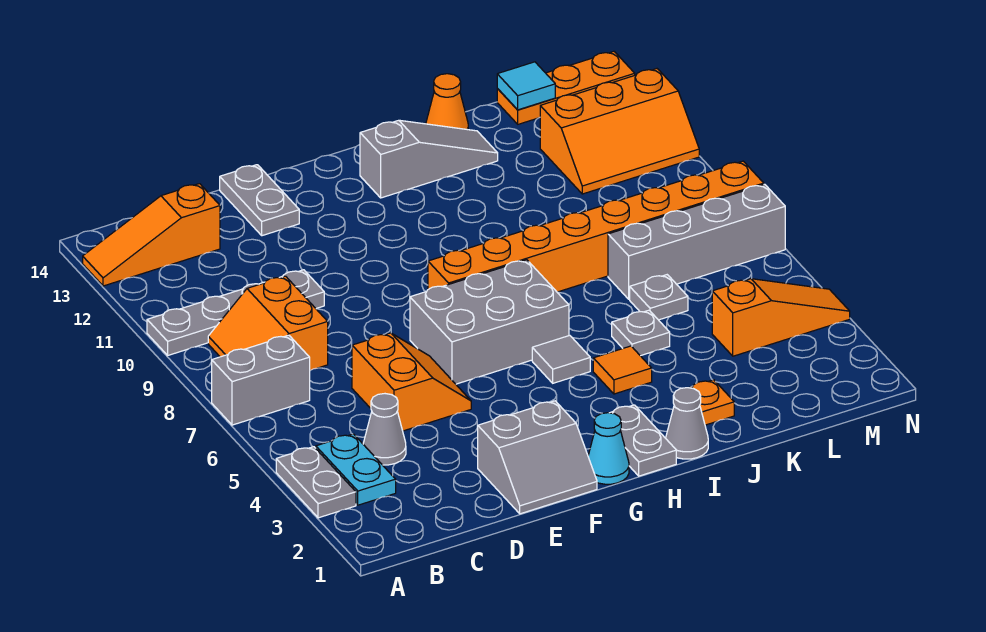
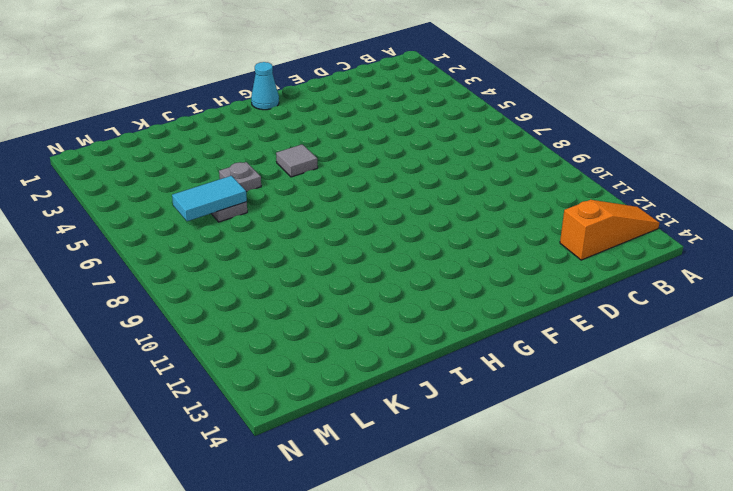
cyan 1x2 tile [172,176,247,221] -> none
none -> grey 1x2 plate [276,447,356,518]
none -> grey 1x2 brick [212,335,310,425]
none -> grey 1x4 plate [147,270,324,355]

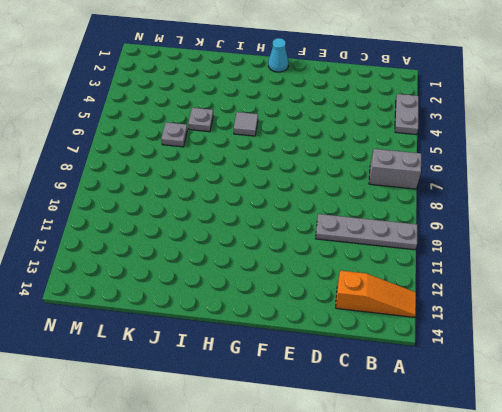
none -> cyan 1x2 plate [316,434,396,505]
none -> orange 2x2 slope [208,276,328,370]
none -> grey 1x1 cone [363,394,406,465]

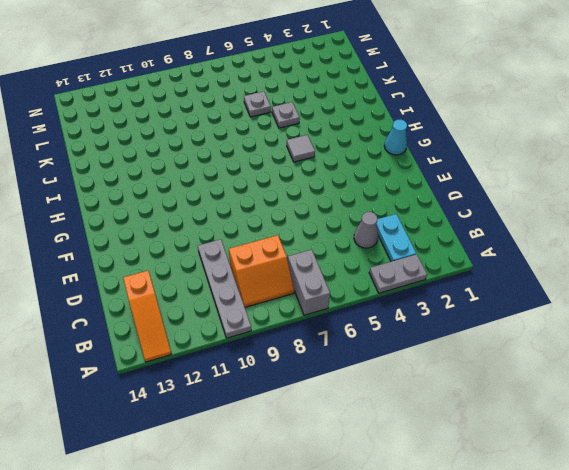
cyan 1x2 plate [376,214,416,262] -> cyan 1x2 plate turned to [316,434,396,505]
none -> orange 2x2 slope [352,333,471,431]
none -> grey 2x2 slope [478,401,597,514]
none -> grey 1x2 plate [220,165,299,236]

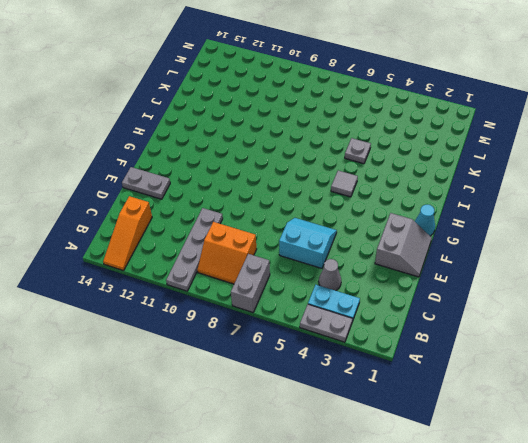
cyan 2x2 slope [279,218,337,268] -> orange 2x2 slope [352,333,471,431]
none -> grey 2x3 brick [410,260,569,384]
none -> orange 1x8 brick [428,161,764,292]
none -> grey 1x2 plate [610,405,676,476]

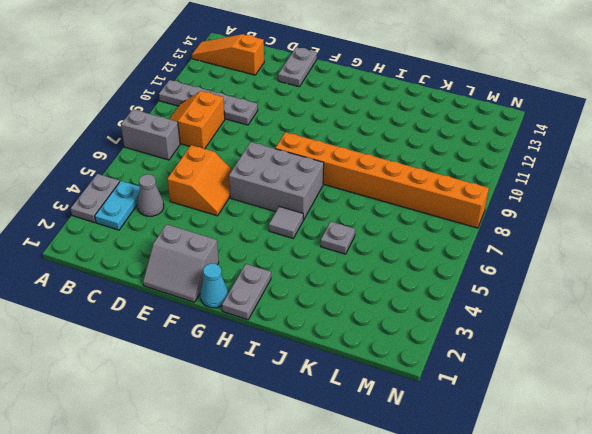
none -> grey 1x3 slope [360,120,498,198]
none -> grey 1x1 cone [666,388,708,459]
none -> orange 1x1 tile [593,346,652,394]

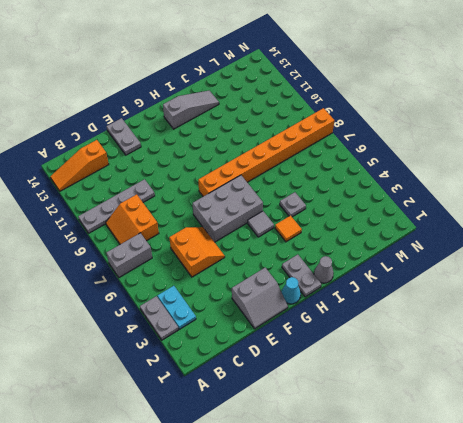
none -> grey 1x1 cone [363,394,406,465]
none -> orange 1x1 plate [689,380,734,425]
none -> orange 1x1 cone [426,74,468,130]

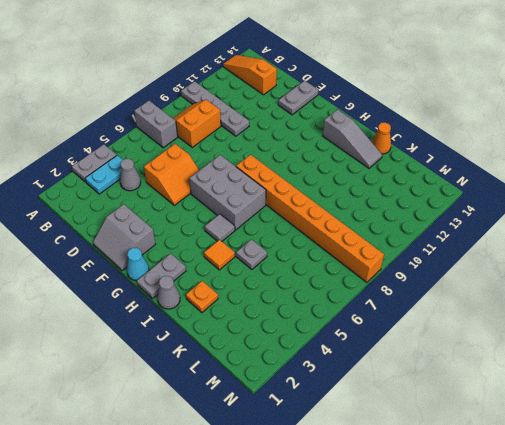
none -> grey 1x1 plate [630,275,688,320]
none -> grey 1x4 brick [608,184,785,299]
none -> orange 1x3 slope [712,279,850,356]

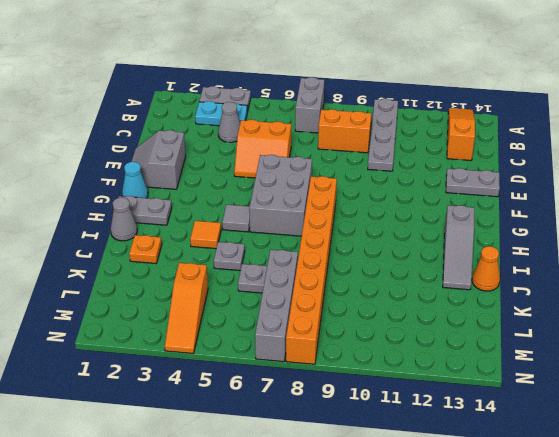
none -> orange 2x3 slope [540,69,699,194]
none -> orange 1x3 plate [497,51,635,124]
none -> cyan 1x1 tile [497,62,555,110]

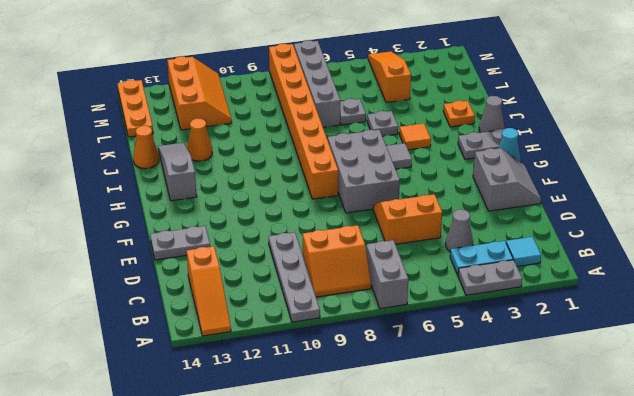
cyan 1x1 tile [506,237,541,266] -> cyan 1x1 tile moved to [497,62,555,110]
orange 1x1 cone [187,118,212,161] -> none

